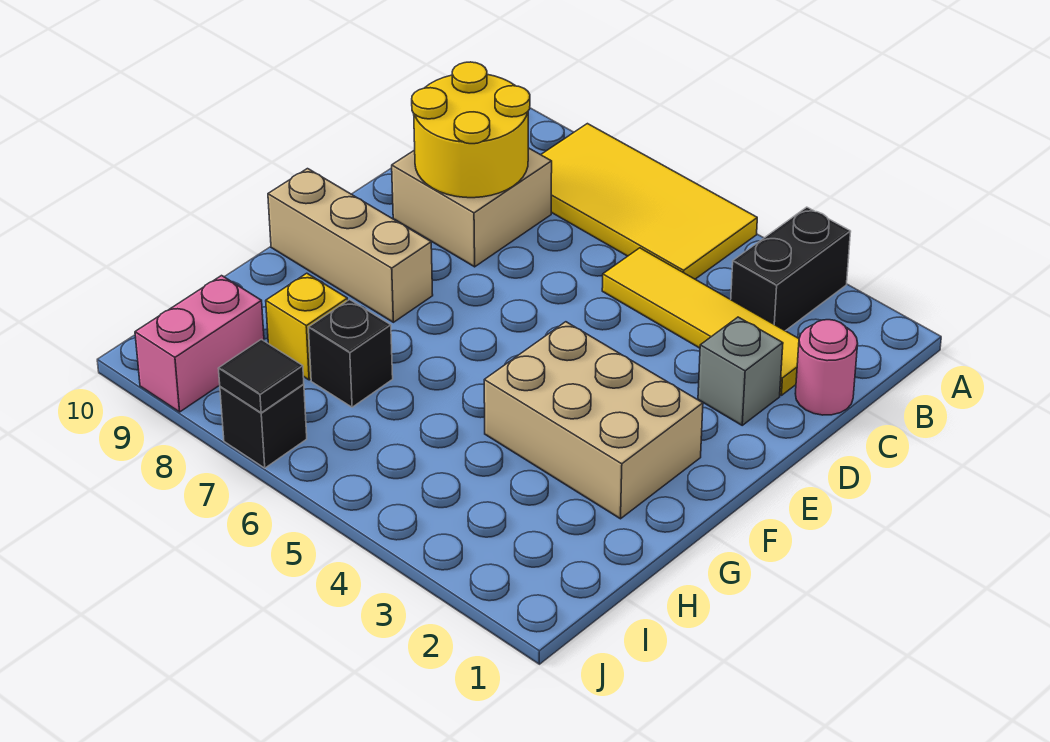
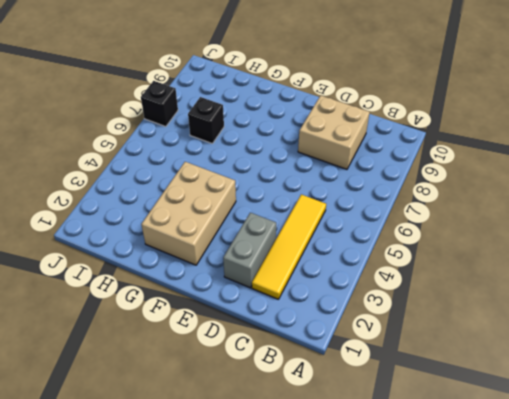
grey 1x2 brick [223,213,276,288] -> grey 1x1 brick [698,317,783,425]
none -> black 1x2 brick [731,207,851,331]
none -> yellow 2x4 tile [541,124,757,279]
none -> pink 1x1 round brick [795,320,858,415]

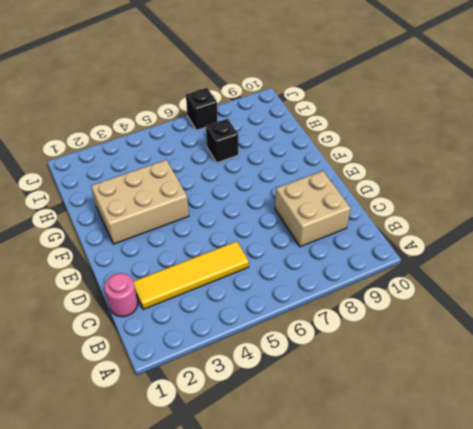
none -> black 1x2 brick [731,207,851,331]
none -> yellow 2x4 tile [541,124,757,279]
none -> grey 1x1 brick [698,317,783,425]

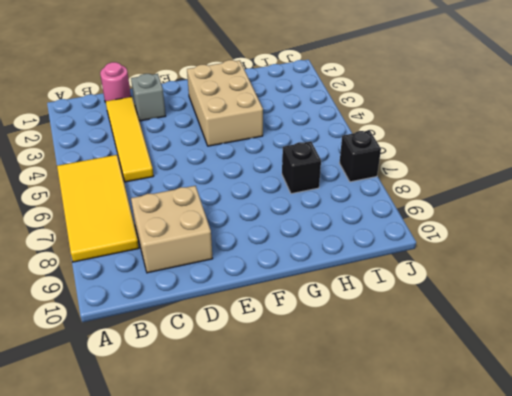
none -> black 1x2 brick [731,207,851,331]
none -> tan 1x3 brick [268,169,433,322]
none -> yellow 1x1 brick [266,273,348,380]

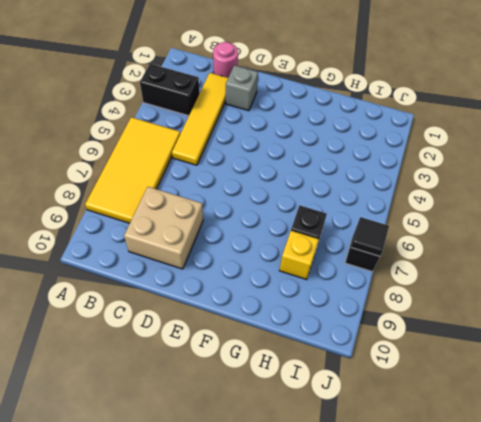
none -> tan 2x3 brick [484,322,703,519]
none -> tan 1x3 brick [268,169,433,322]
none -> pink 1x2 brick [135,276,264,412]

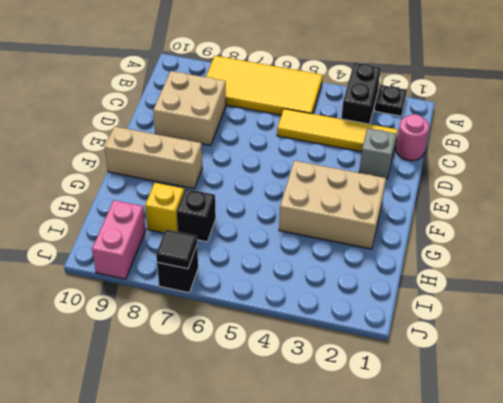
black 1x1 plate [375,85,407,116] -> none
none -> yellow 2x2 round brick [412,62,530,198]

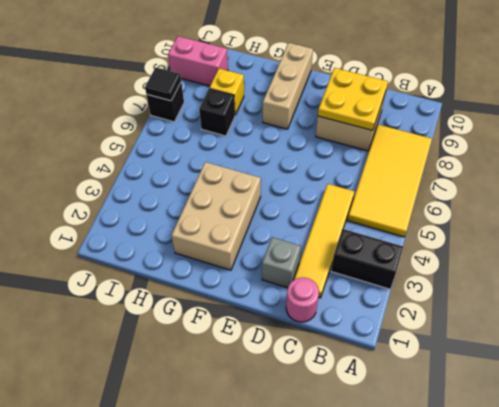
yellow 2x2 plate [318,68,388,130] -> yellow 2x2 round brick [412,62,530,198]

